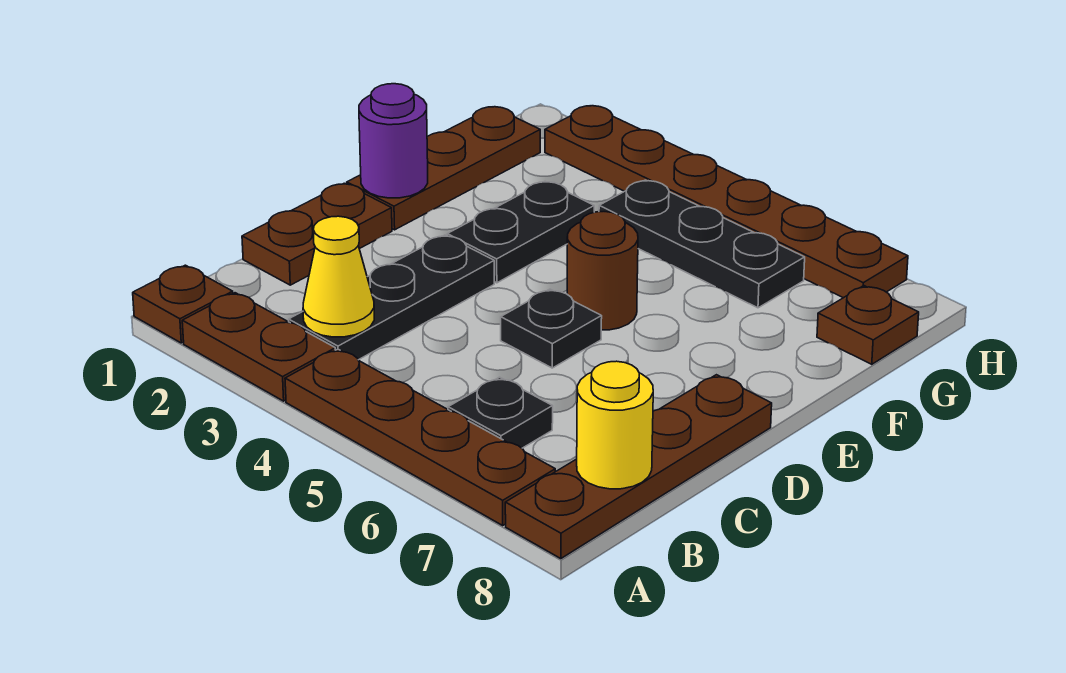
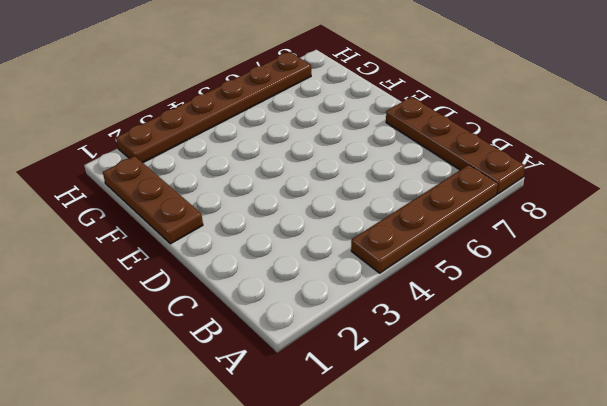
none -> brown 1x1 plate [133,265,233,343]
none -> brown 1x2 plate [182,293,335,401]
none -> black 1x3 plate [289,235,494,360]

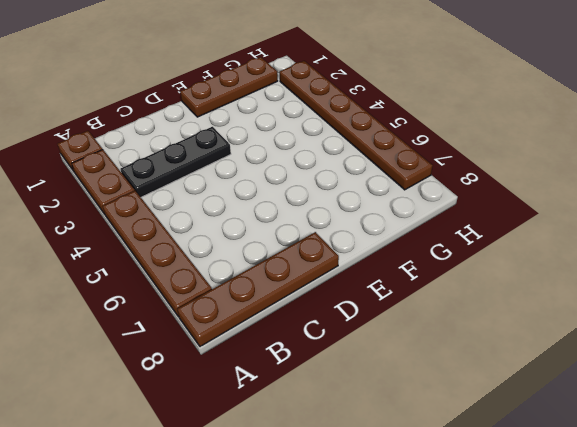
none -> black 1x1 plate [448,377,553,448]
none -> brown 1x2 plate [242,183,392,285]
none -> black 1x1 plate [501,289,602,368]

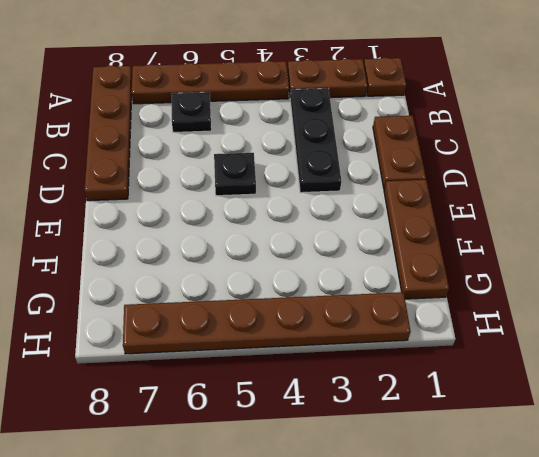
none -> black 1x2 plate [447,181,594,283]
none -> brown 1x1 round brick [567,212,638,330]
none -> black 1x3 plate [599,180,805,308]

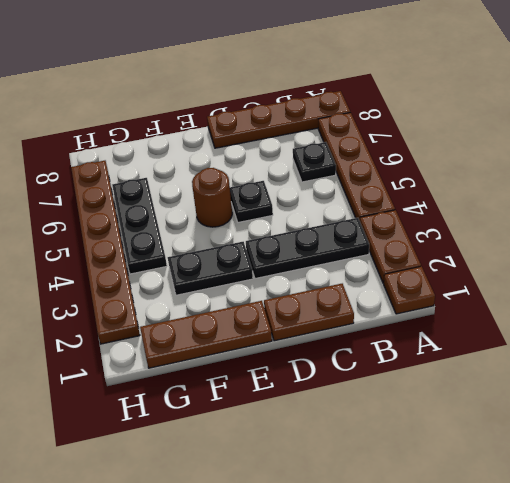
none -> brown 1x1 plate [817,286,919,364]
none -> yellow 1x1 cone [303,216,374,337]
none -> yellow 1x1 round brick [577,361,653,489]

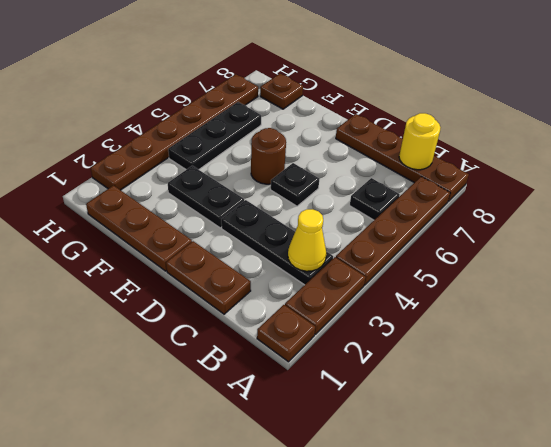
none -> purple 1x1 round brick [359,84,428,198]

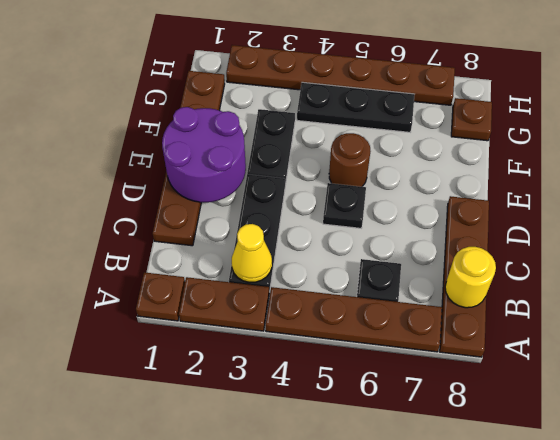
purple 2x2 round brick [162,107,246,202] -> purple 1x1 round brick [359,84,428,198]

